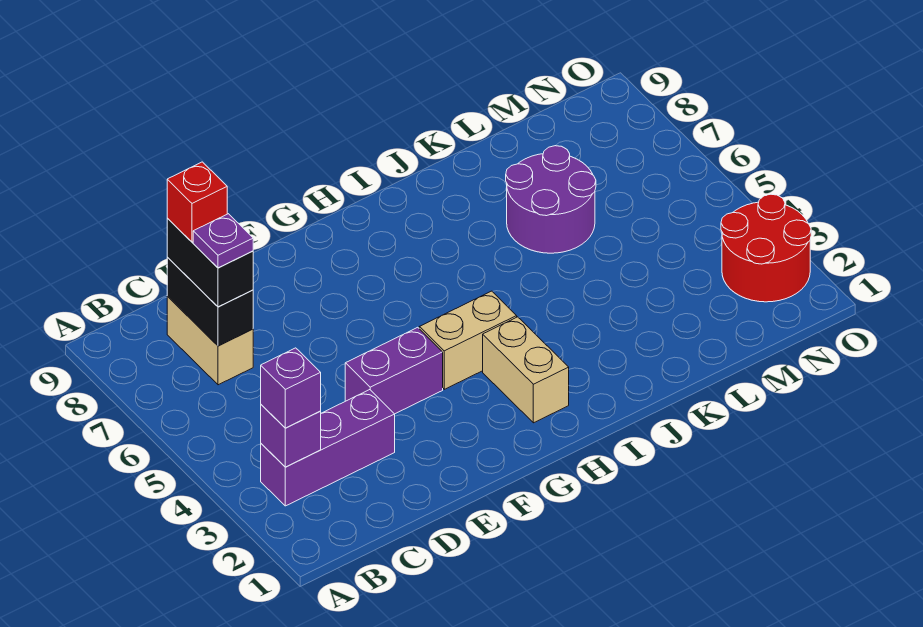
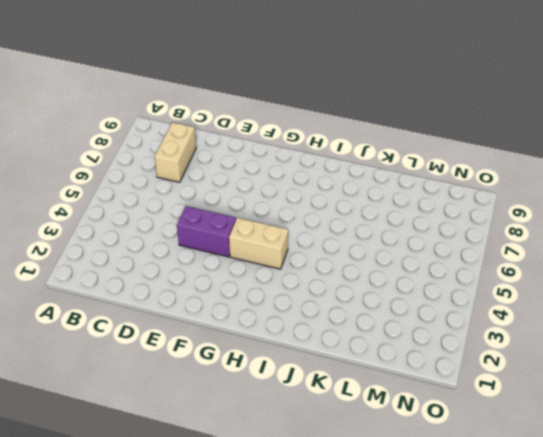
none -> purple 1x3 brick [261,390,395,506]
none -> tan 1x2 brick [483,317,569,423]
none -> purple 2x2 round brick [506,146,596,253]

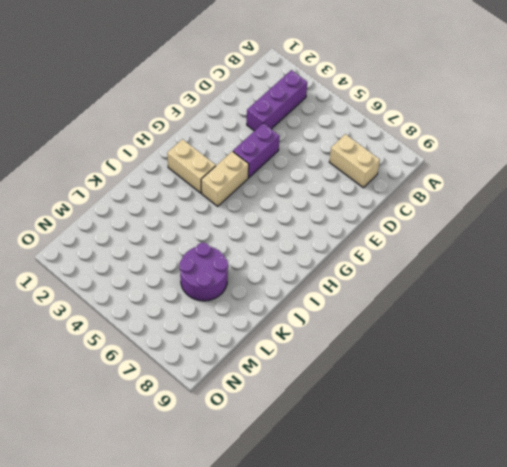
none -> red 2x2 round brick [721,194,811,302]
none -> purple 1x1 brick [261,405,321,467]
none -> black 1x2 brick [167,257,253,346]

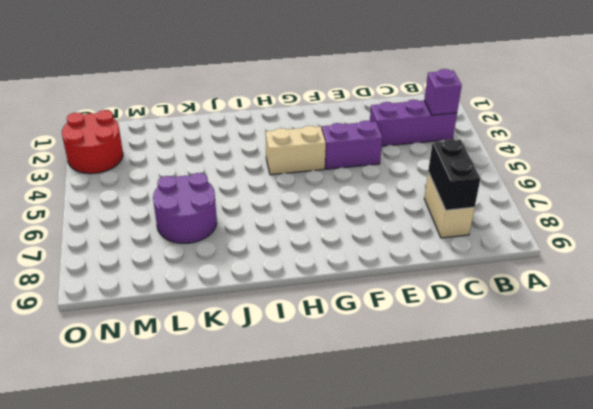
none -> tan 1x2 brick [483,317,569,423]
none -> purple 1x1 brick [261,348,321,428]
none -> black 1x2 brick [167,218,253,307]

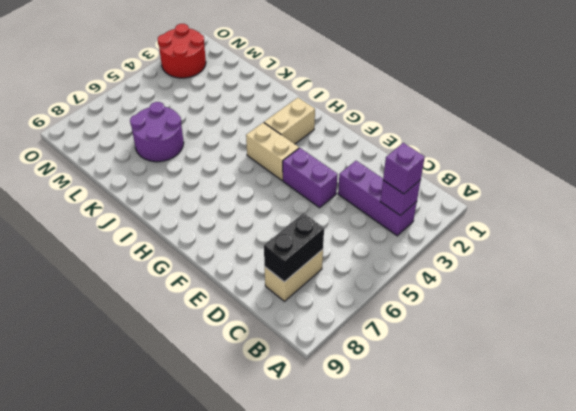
none -> black 1x2 brick [167,218,253,307]
none -> purple 1x1 plate [193,214,253,268]
none -> red 1x1 brick [167,162,227,242]

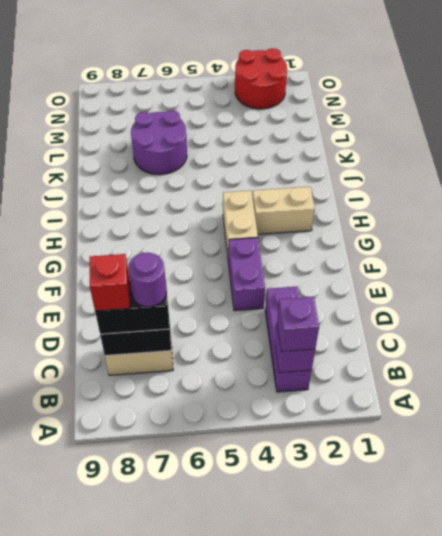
purple 1x1 round brick [128,253,166,307] -> purple 1x1 plate [193,214,253,268]

